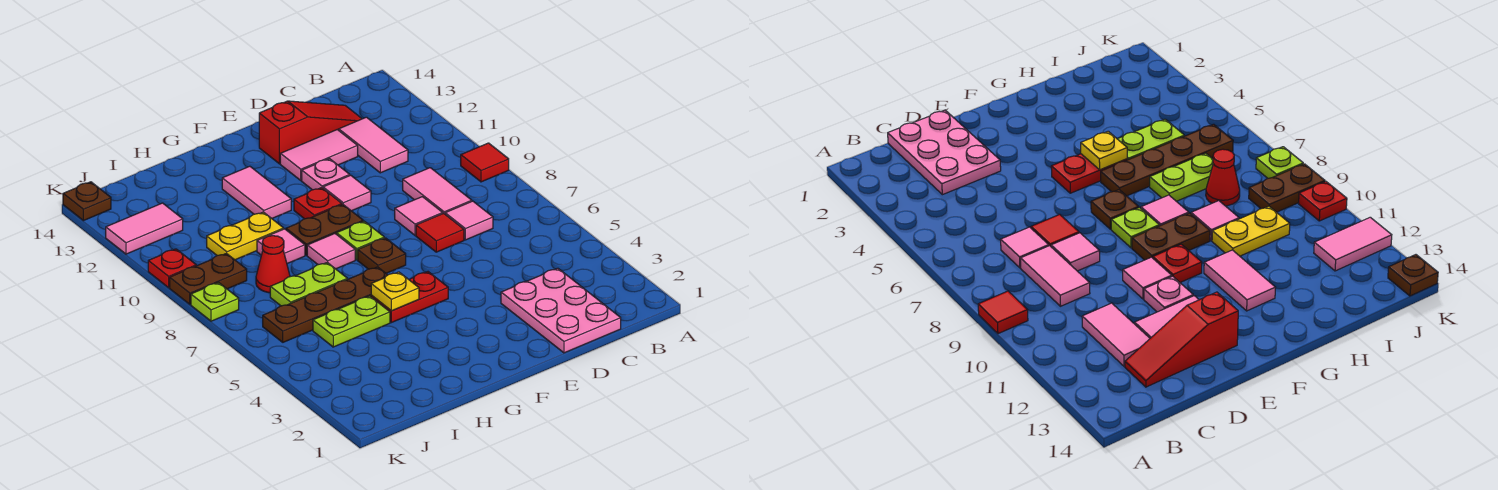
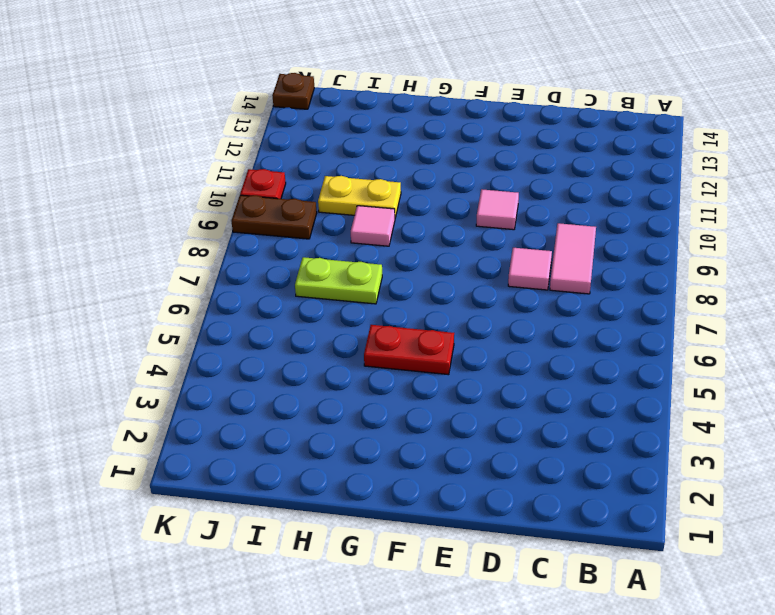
none -> red 1x1 tile [461,143,509,182]
none -> pink 2x3 plate [501,268,621,353]
none -> pink 1x1 tile [445,201,493,240]
none -> pink 1x2 tile [339,117,408,173]

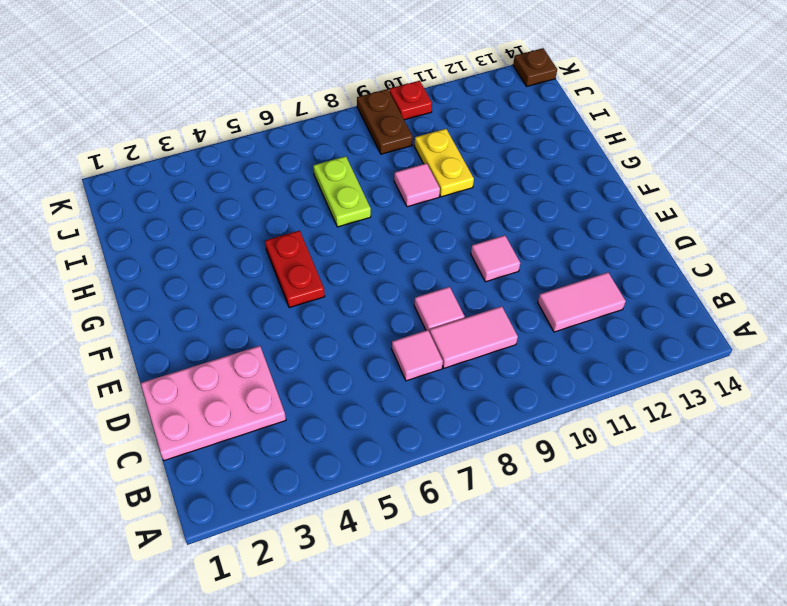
none -> red 1x1 tile [461,143,509,182]
none -> red 1x3 slope [259,101,362,164]
none -> red 1x1 tile [416,213,464,252]
none -> pink 1x2 tile [280,130,358,180]

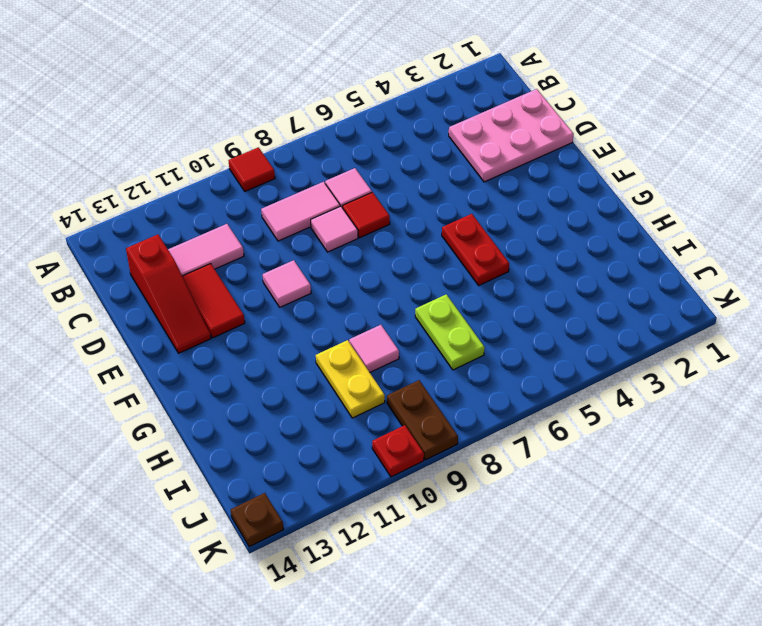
red 1x3 slope [126,235,211,353] -> red 1x3 slope turned to [259,101,362,164]
red 1x2 tile [182,264,245,338] -> pink 1x2 tile [280,130,358,180]
none -> pink 1x1 plate [302,159,350,190]
none -> brown 1x1 plate [358,238,406,273]
none -> lime 1x1 plate [336,221,384,260]
none -> brown 1x2 plate [286,204,363,255]

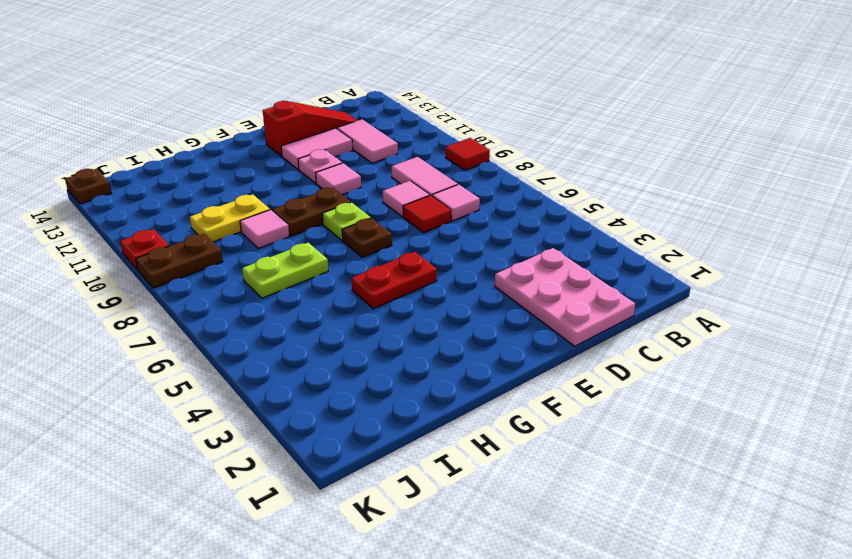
none -> red 1x1 plate [294,188,342,219]
none -> brown 1x4 plate [263,267,387,342]
none -> pink 1x1 tile [307,234,355,269]
none -> pink 1x2 tile [222,166,291,218]

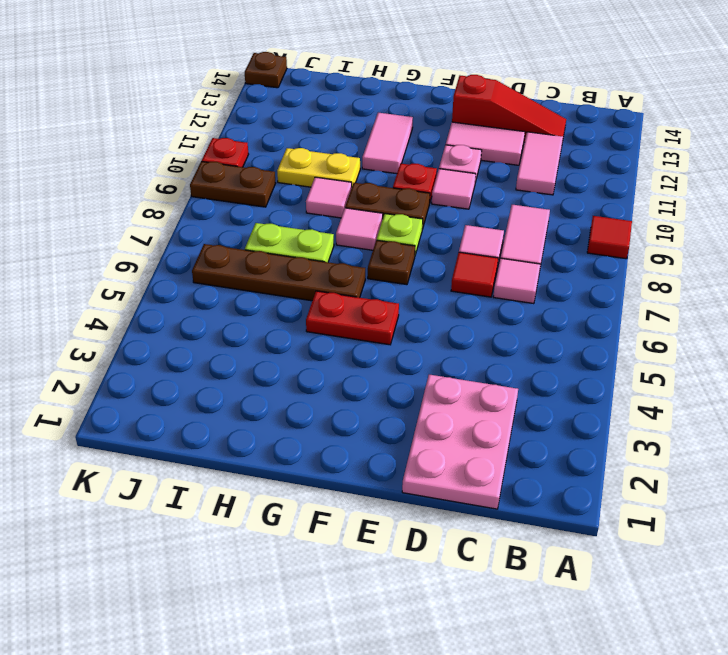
none -> lime 1x2 plate [313,296,390,347]
none -> red 1x1 cone [256,236,290,293]
none -> pink 1x2 tile [106,203,183,254]
none -> lime 1x1 plate [191,283,239,321]

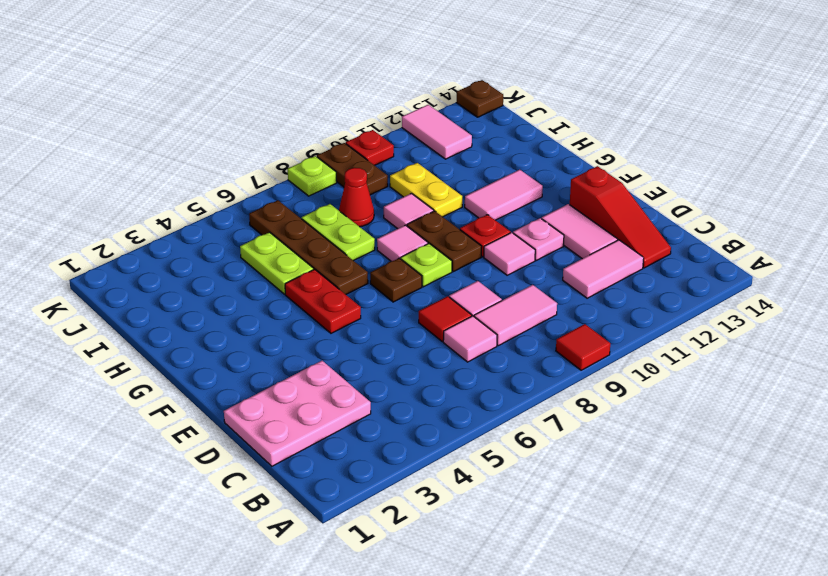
none -> yellow 1x1 plate [371,272,419,311]

